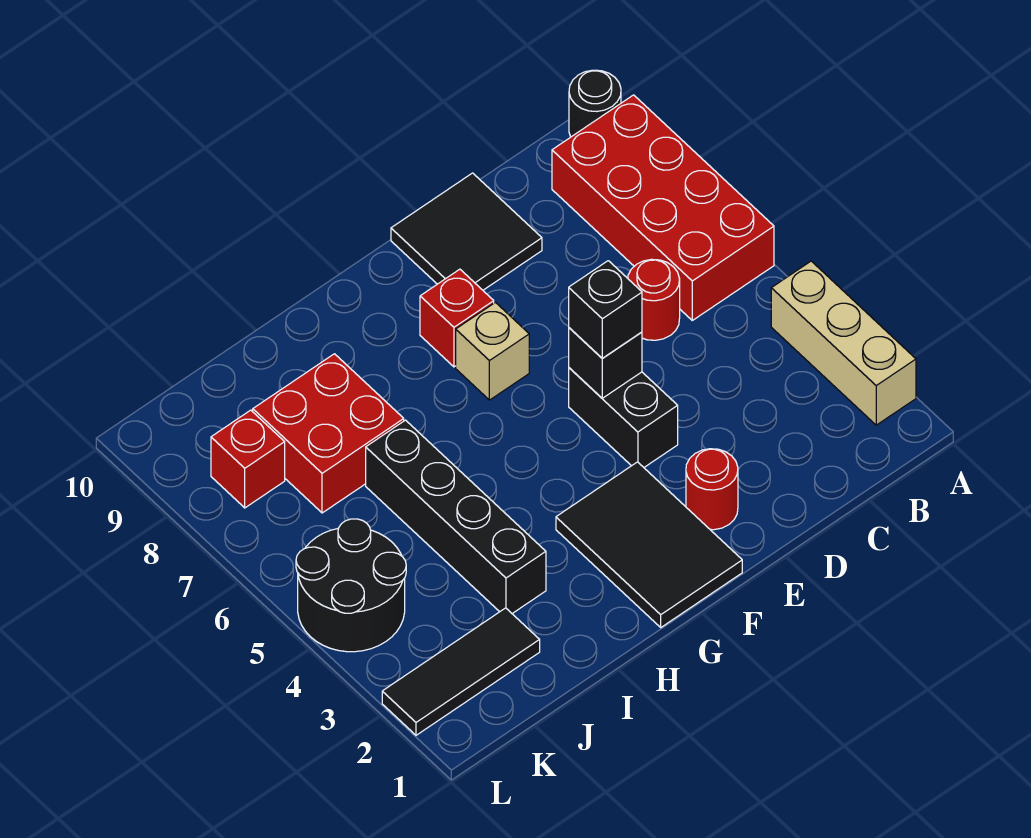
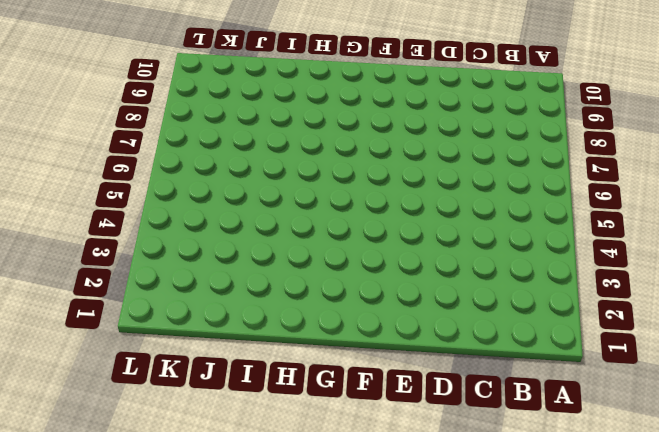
none -> tan 1x3 brick [771,261,916,425]
none -> red 2x4 brick [552,95,774,320]
none -> black 1x1 round brick [569,70,621,137]

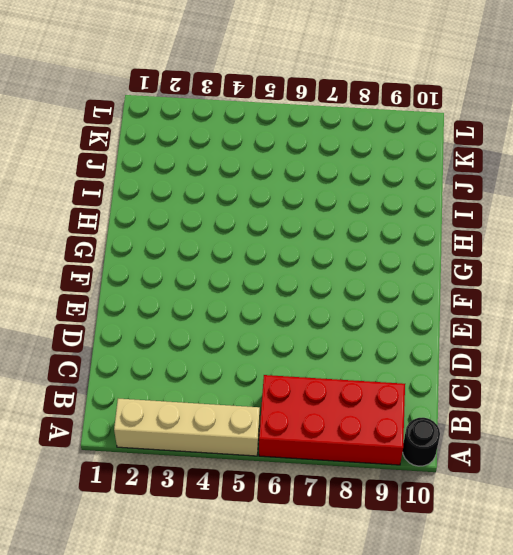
tan 1x4 brick [114,399,260,456] -> tan 1x3 brick [771,261,916,425]
none -> red 1x1 round brick [628,259,680,340]
none -> black 2x2 tile [391,173,542,290]
none -> red 1x1 round brick [686,449,738,530]

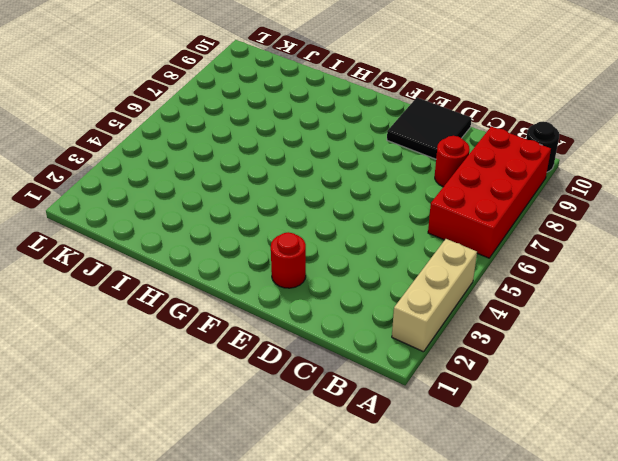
red 1x1 round brick [435,136,470,187] -> red 1x1 round brick moved to [628,259,680,340]
none -> black 1x2 brick [569,368,678,467]
none -> black 2x3 tile [556,462,742,627]
none -> tan 1x1 brick [456,302,529,400]

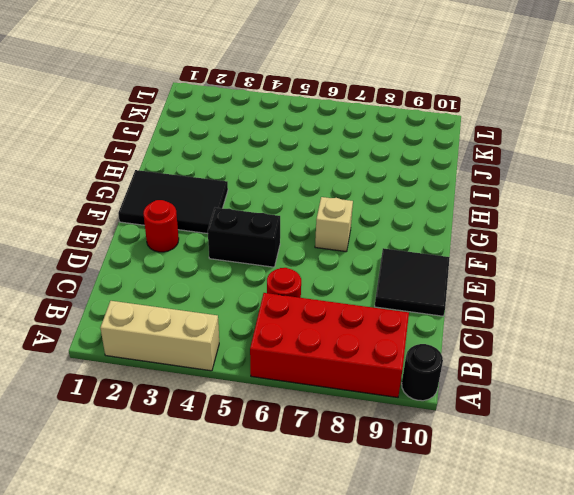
none -> red 1x1 brick [420,269,494,367]
none -> black 1x4 brick [366,420,546,613]
none -> red 2x2 brick [253,354,404,513]

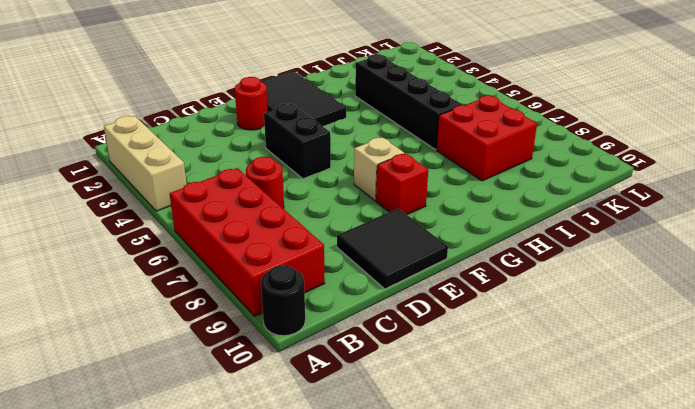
none -> black 1x3 tile [382,608,540,735]
none -> black 2x2 round brick [296,519,406,652]
none -> red 1x1 brick [211,410,285,508]

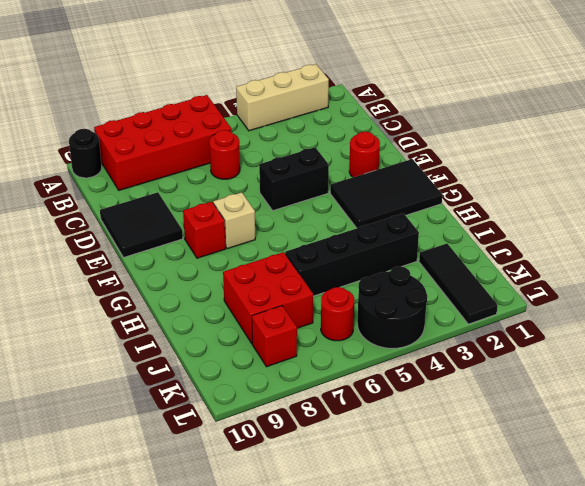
red 1x1 round brick [321,287,354,341] -> none
none -> black 1x1 brick [569,328,642,398]
none -> black 1x1 brick [569,261,642,358]

